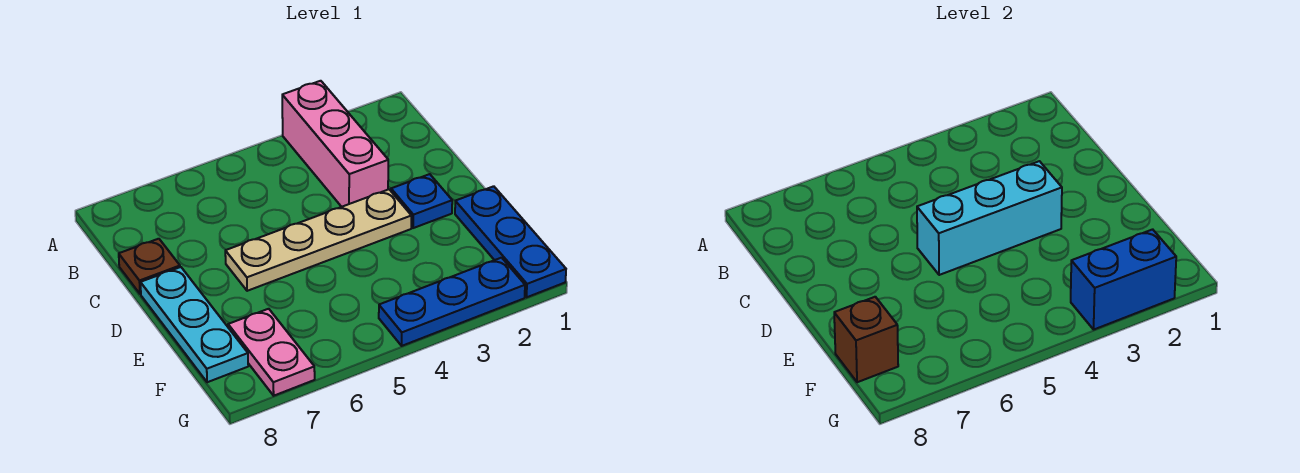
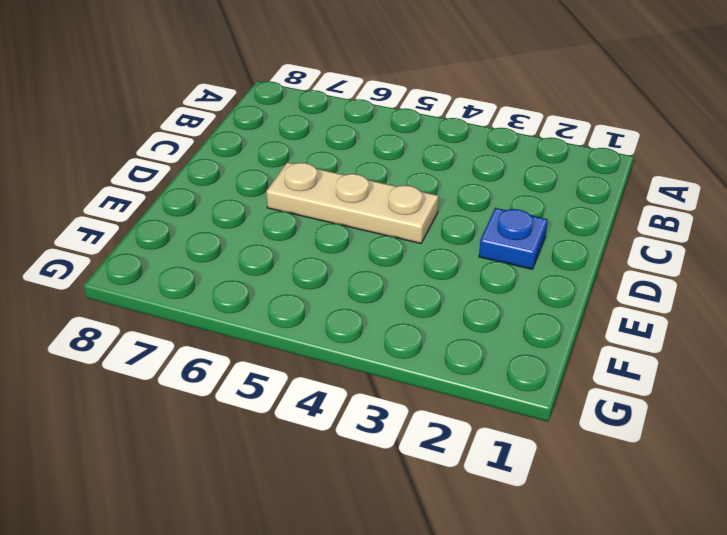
tan 1x3 plate [266,162,438,243] -> tan 1x4 plate [225,189,411,291]
none -> pink 1x3 brick [282,81,388,207]
none -> brown 1x1 plate [119,239,180,294]

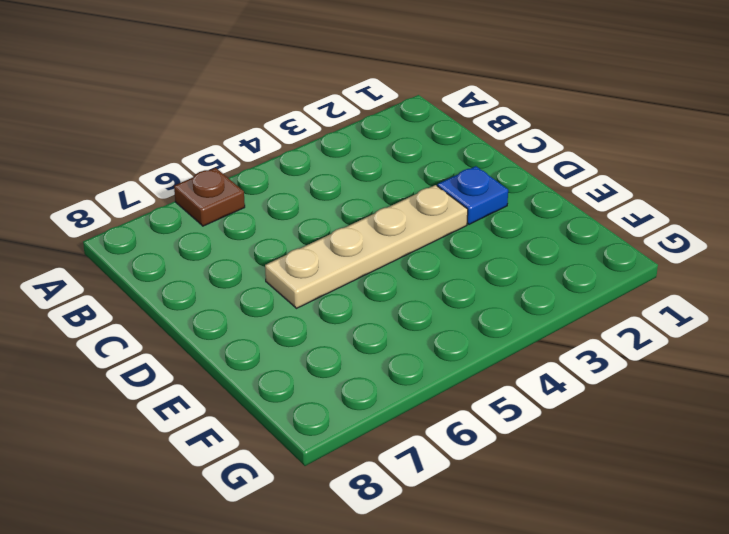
brown 1x1 plate [174,168,245,226] -> brown 1x1 plate moved to [119,239,180,294]
none -> pink 1x3 brick [282,81,388,207]
none -> cyan 1x3 plate [140,267,248,382]

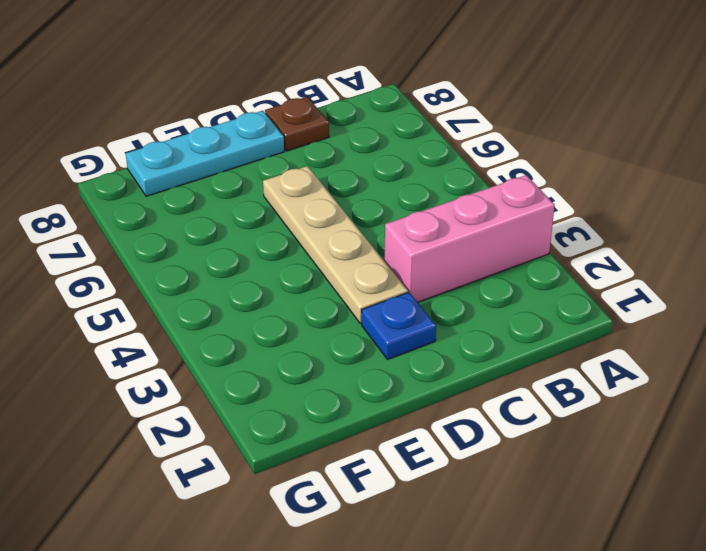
none -> blue 1x3 plate [455,186,566,297]
none -> pink 1x2 plate [228,309,315,396]

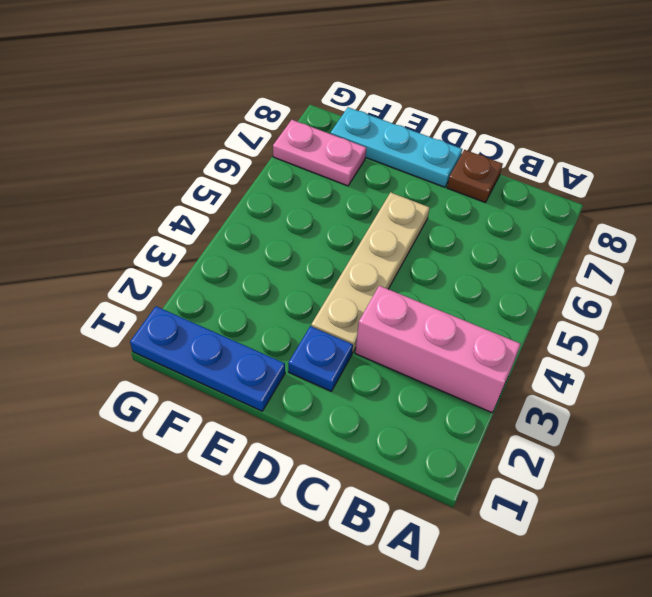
none -> blue 1x3 plate [379,258,525,346]
none -> cyan 1x3 brick [917,161,1062,275]

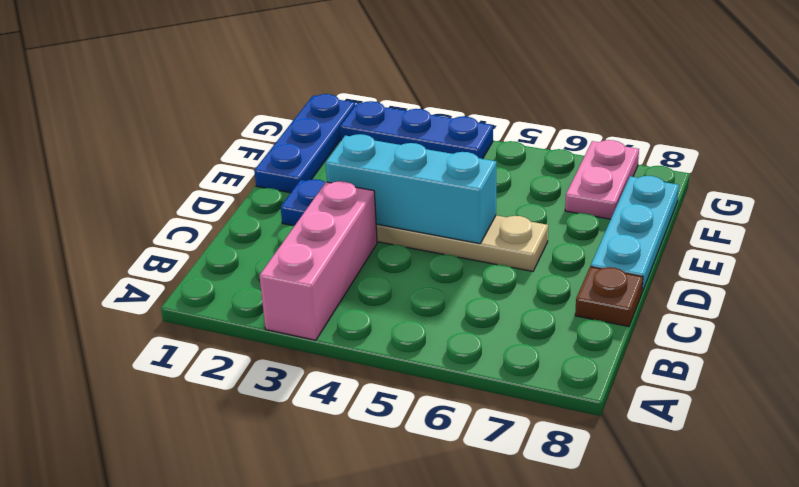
none -> brown 1x1 brick [834,297,898,382]
none -> blue 1x2 brick [1071,229,1176,329]

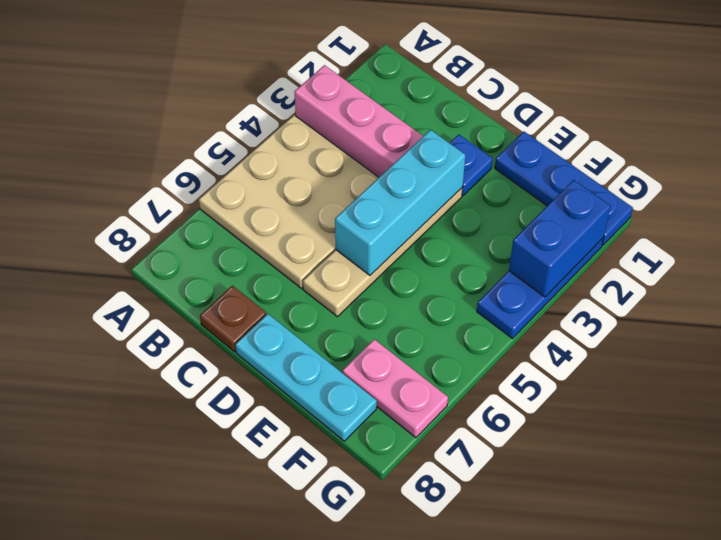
tan 3x3 plate [199,115,379,289] -> none
none -> brown 1x1 brick [834,297,898,382]

